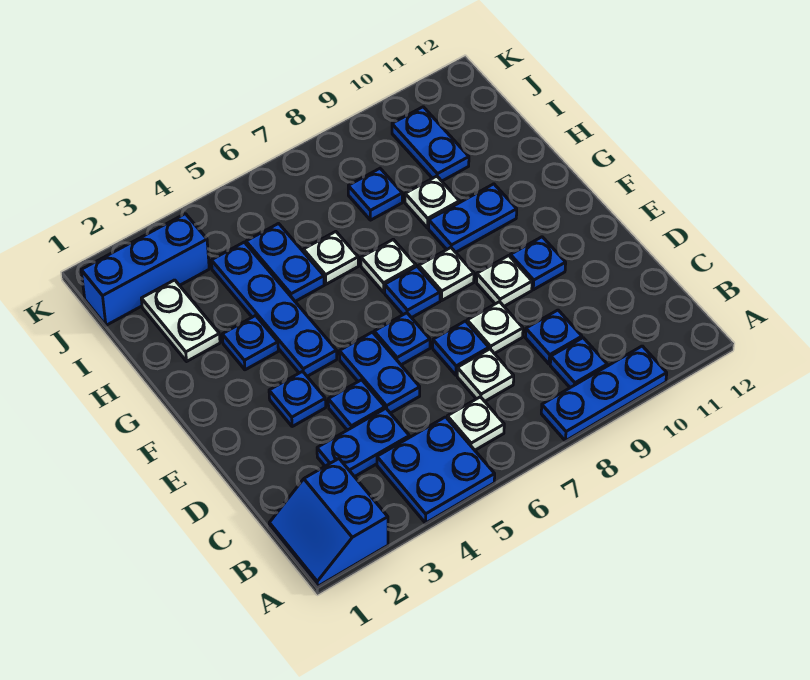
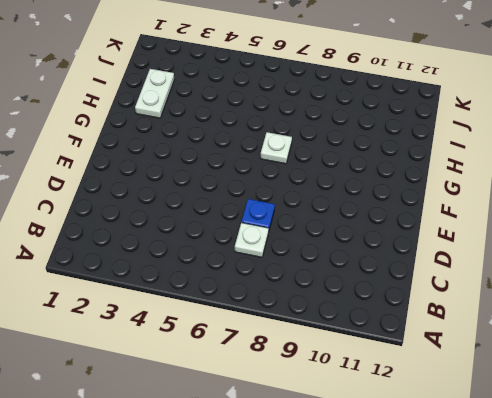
none -> blue 2x2 slope [269,459,388,587]
none -> blue 2x2 plate [377,417,495,523]
none -> blue 1x3 plate [541,346,667,441]

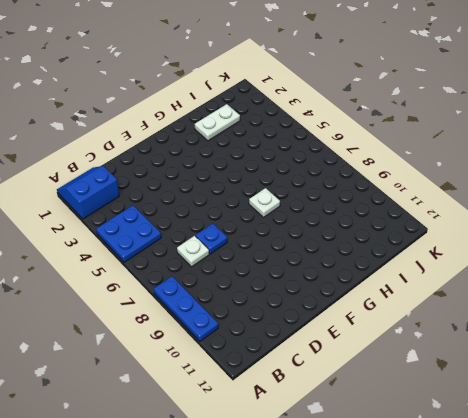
none -> white 1x1 plate [447,397,504,450]
none -> blue 1x1 plate [550,338,607,388]
none -> blue 1x2 plate [317,408,409,477]

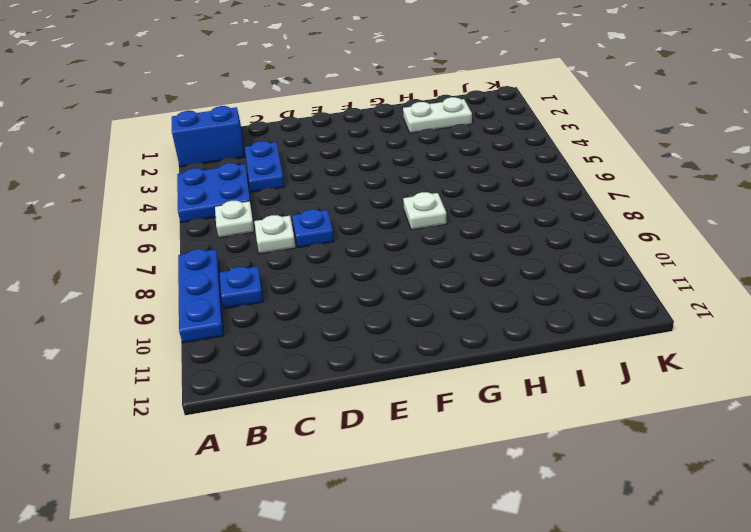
none -> blue 1x1 plate [525,310,582,364]
none -> blue 1x1 plate [328,380,385,430]
none -> blue 1x2 plate [339,332,420,413]

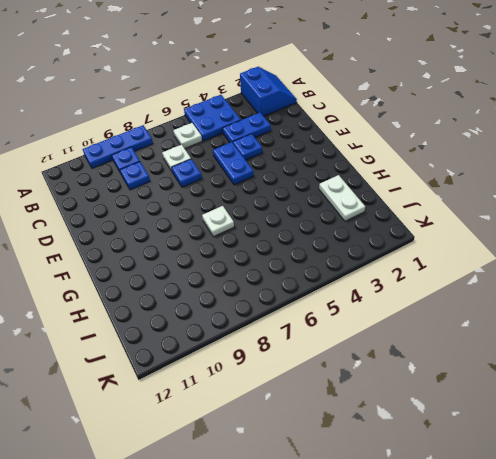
none -> white 1x1 plate [467,302,523,354]
none -> blue 1x1 plate [269,371,326,427]
none -> blue 1x1 plate [374,313,430,365]

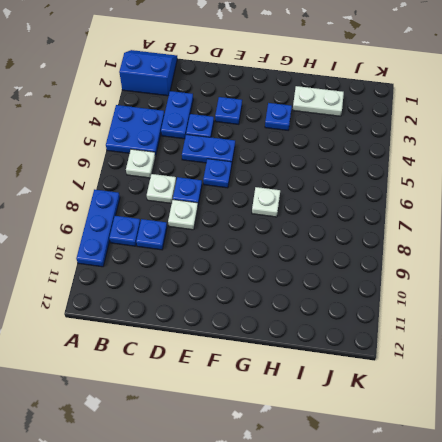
none -> white 1x1 plate [477,256,532,306]
none -> blue 1x1 plate [510,237,566,290]
none -> blue 1x4 plate [211,242,337,376]

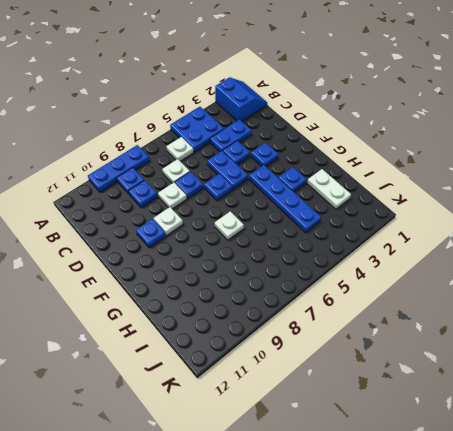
none -> blue 1x1 plate [385,267,440,318]
none -> white 1x1 plate [419,248,474,300]
none -> blue 1x2 plate [429,184,517,252]

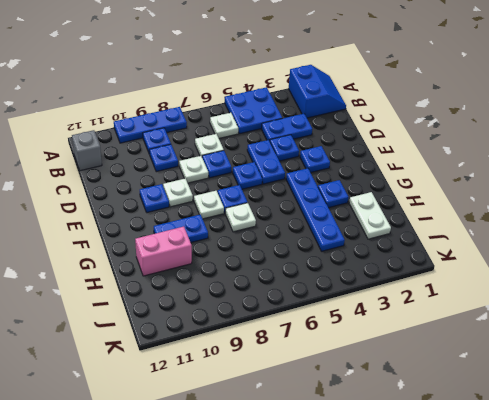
grey 1x1 brick [72,130,102,171] -> none
pink 1x2 brick [135,227,192,276] -> none
none -> blue 1x2 plate [246,224,324,301]
none -> white 1x1 plate [303,232,358,284]
none -> white 1x1 plate [405,176,459,228]

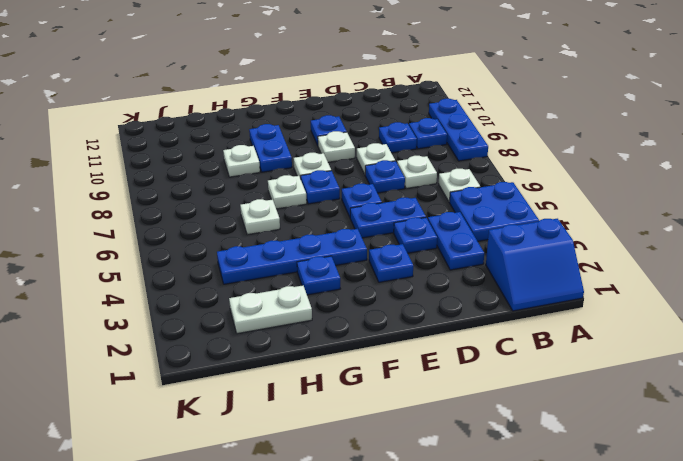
none -> blue 1x2 plate [246,224,324,301]
none -> blue 1x1 plate [348,169,402,220]
none -> blue 1x2 plate [392,107,469,181]

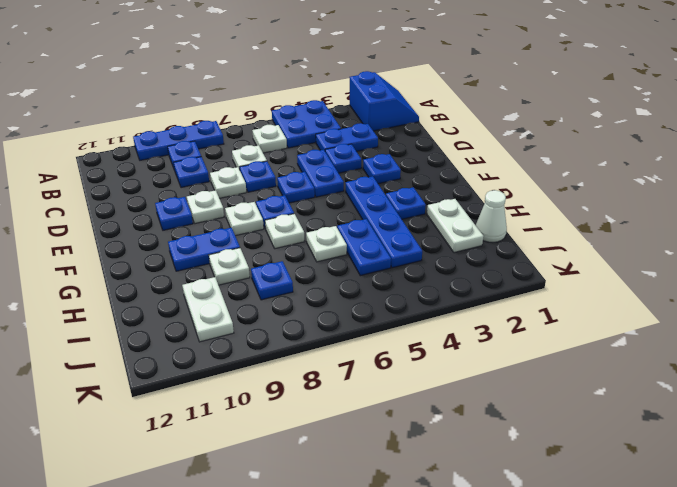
white 1x1 cone [476,190,507,242] -> none
white 1x2 plate [182,277,234,342] -> blue 1x2 plate [392,107,469,181]
none -> blue 1x3 brick [81,214,209,325]

